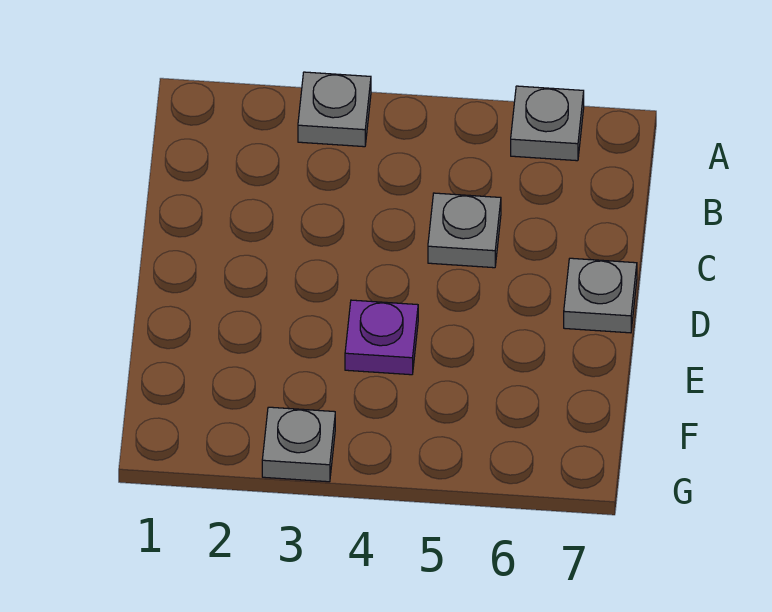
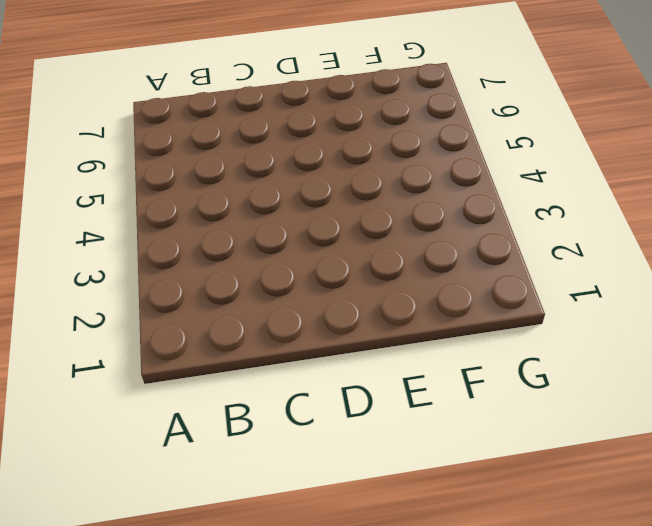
none -> grey 1x1 plate [298,72,371,147]
none -> grey 1x1 plate [511,86,584,161]

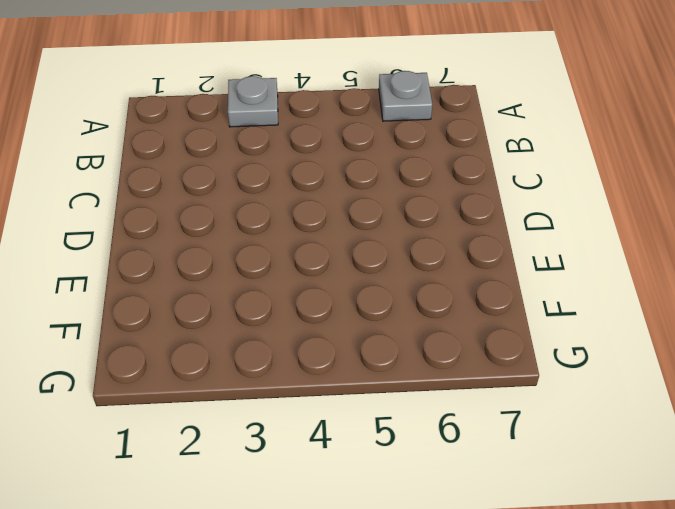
none -> grey 1x1 plate [428,193,501,268]
none -> grey 1x1 plate [564,258,637,333]

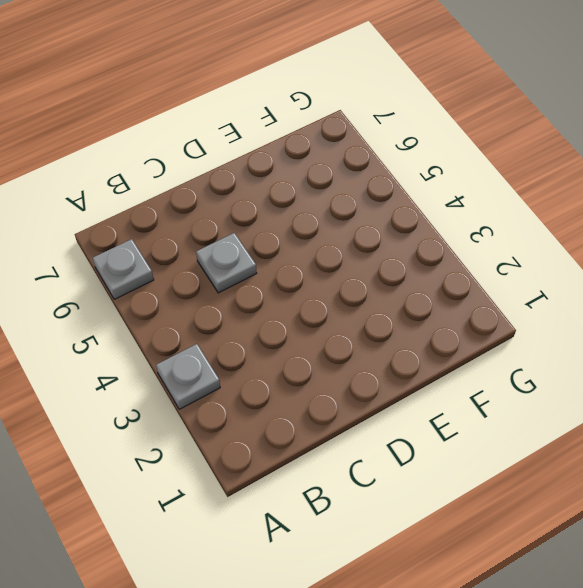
none -> grey 1x1 plate [564,258,637,333]
none -> purple 1x1 plate [345,300,418,375]

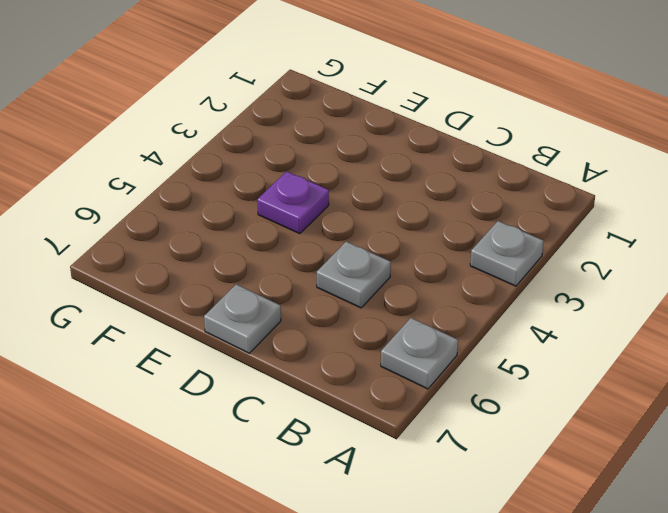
none -> grey 1x1 plate [262,407,335,482]

